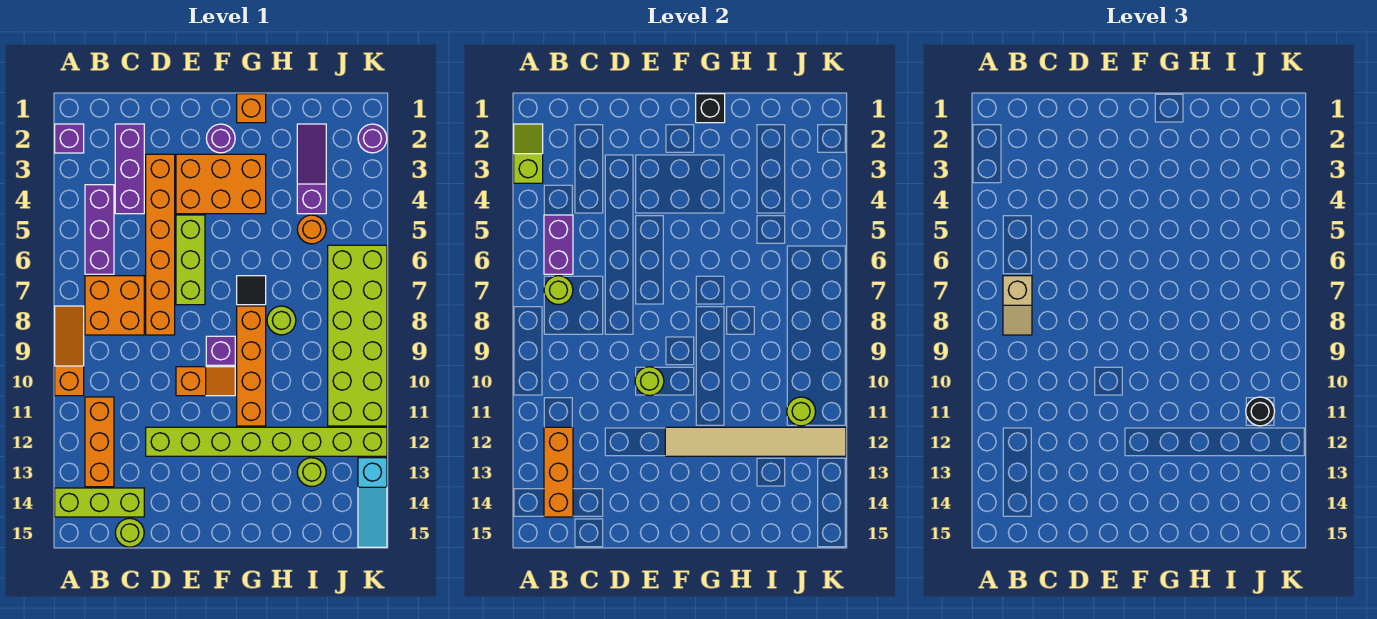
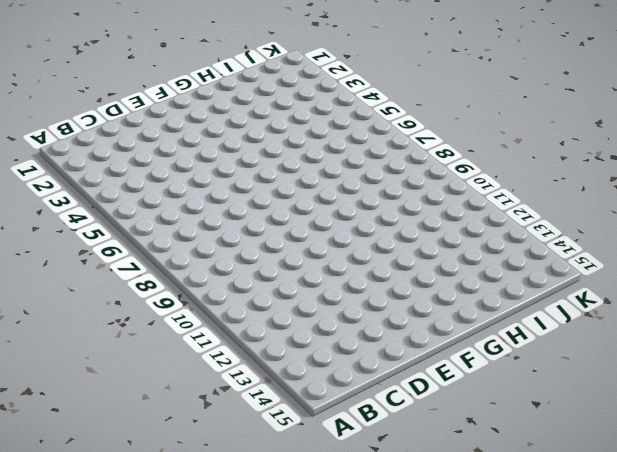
none -> purple 1x1 brick [55,124,84,153]
none -> orange 1x3 slope [55,306,84,396]
none -> lime 1x3 brick [55,488,144,517]
none -> purple 1x3 brick [85,185,114,274]

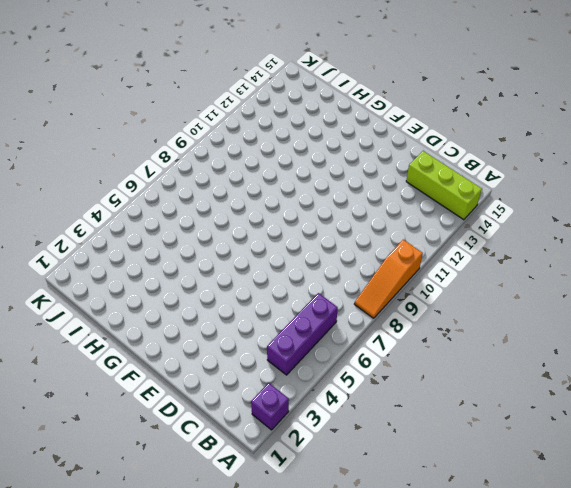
none -> orange 2x2 brick [85,276,144,335]
none -> orange 1x3 brick [85,397,114,487]
none -> purple 1x3 brick [115,124,144,214]
none -> lime 1x1 round brick [115,518,144,547]

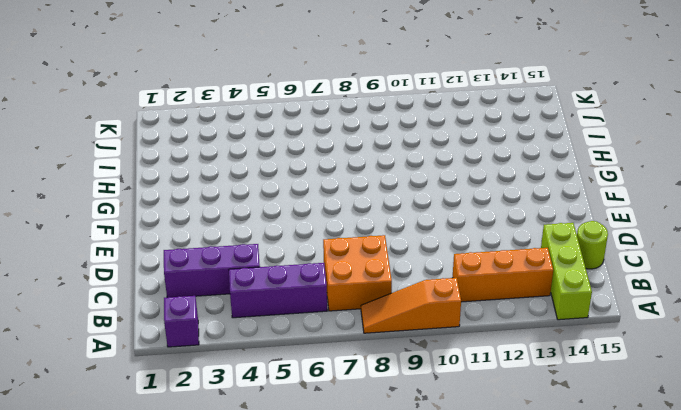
none -> orange 1x6 brick [146,154,175,335]
none -> lime 1x8 brick [146,427,387,456]
none -> orange 2x3 brick [176,154,266,214]
none -> lime 1x3 brick [176,215,205,305]

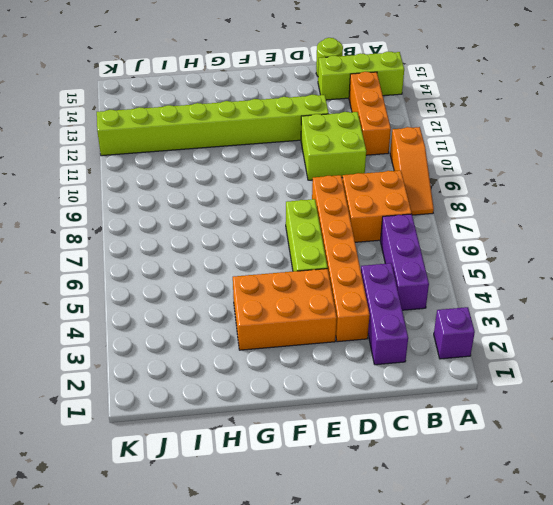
lime 2x2 brick [301,112,366,180] -> none
none -> orange 1x2 slope [176,367,235,396]
none -> purple 1x1 round brick [206,124,235,153]
none -> purple 1x1 brick [206,336,235,365]
none -> orange 1x1 brick [237,94,266,123]

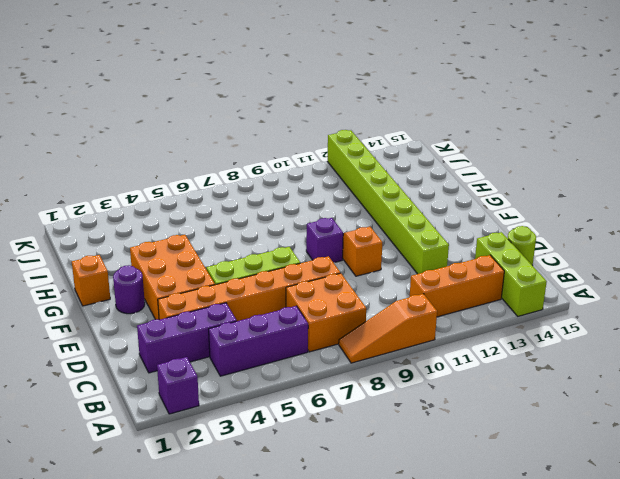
none -> black 1x1 tile [237,276,266,305]
none -> orange 1x4 brick [237,306,266,426]
none -> lime 1x1 round brick [267,306,296,335]
none -> purple 1x3 slope [297,124,326,214]

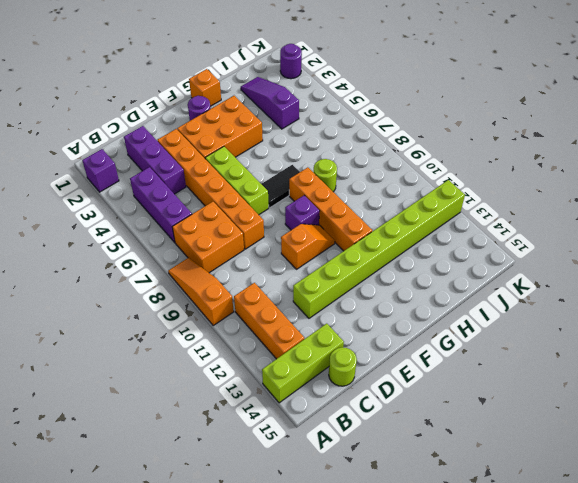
black 1x2 tile [262,165,300,208] -> black 1x1 tile [237,276,266,305]
none -> orange 1x1 round brick [297,215,326,244]
none -> lime 1x1 round brick [297,458,326,487]
none -> lime 2x6 brick [328,245,387,426]
none -> cyan 1x3 slope [358,458,387,547]

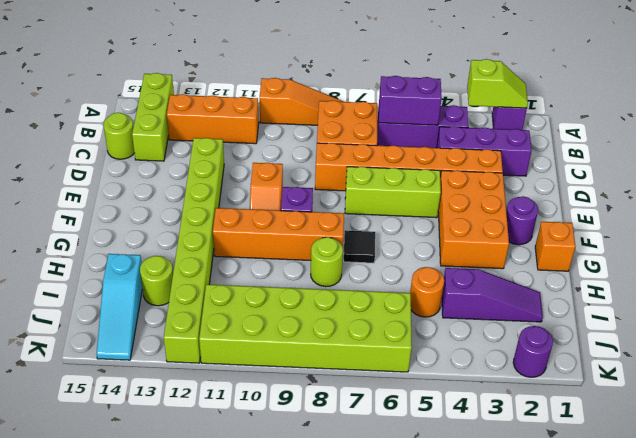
cyan 1x3 slope [97,254,142,360] -> cyan 1x3 slope turned to [358,458,387,547]
none -> lime 1x1 round brick [544,276,573,305]
none -> orange 1x3 brick [544,427,573,517]
none -> lime 1x1 round brick [635,367,664,396]
none -> tan 1x6 tile [665,427,846,456]

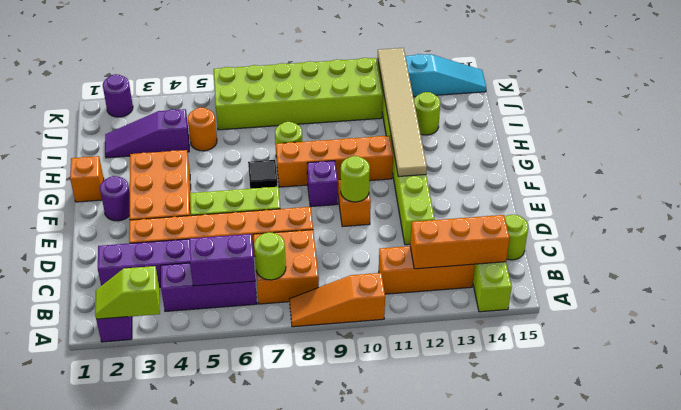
none -> black 1x1 brick [696,94,725,123]
none -> lime 1x1 round brick [787,397,816,426]
none -> tan 1x2 slope [1003,276,1032,335]
none -> black 1x1 round brick [1246,397,1275,426]

